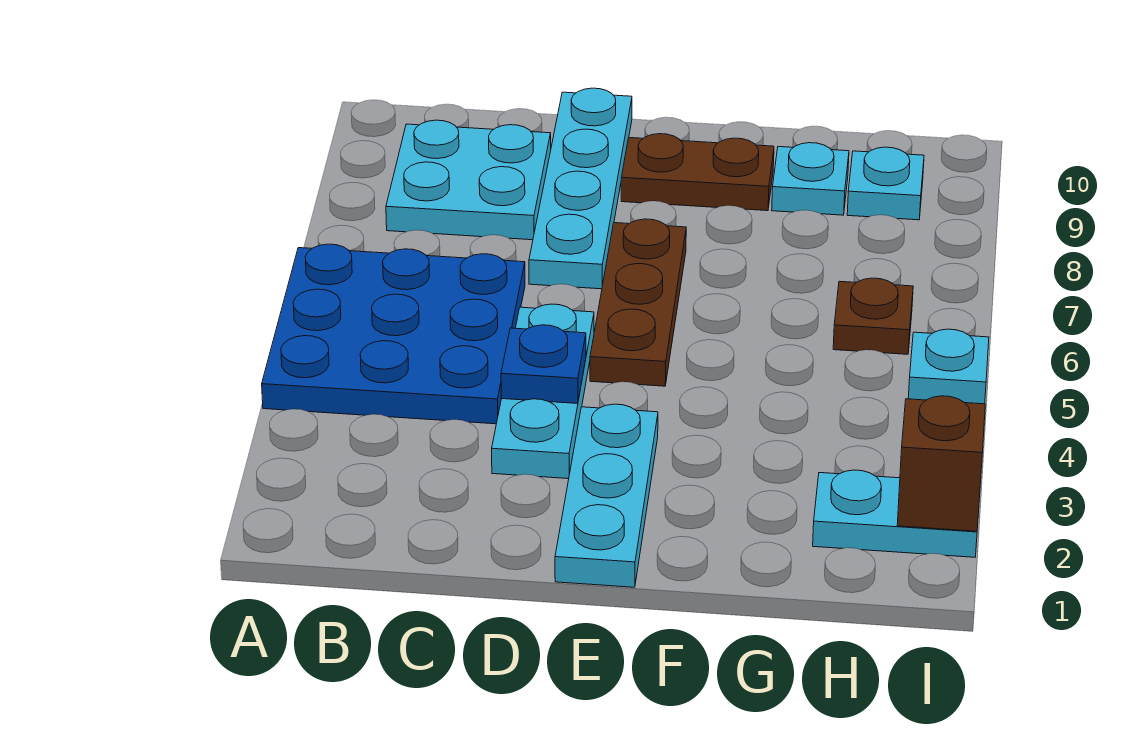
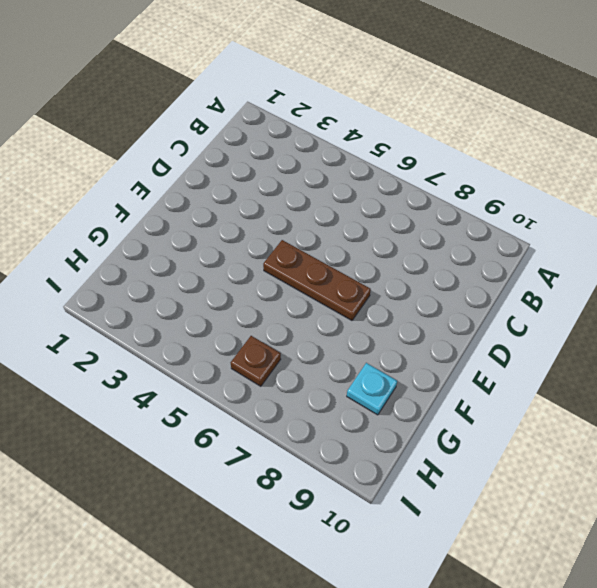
none -> blue 3x3 plate [262,244,525,424]
none -> cyan 2x2 plate [386,120,551,240]
none -> cyan 1x3 plate [492,304,594,479]

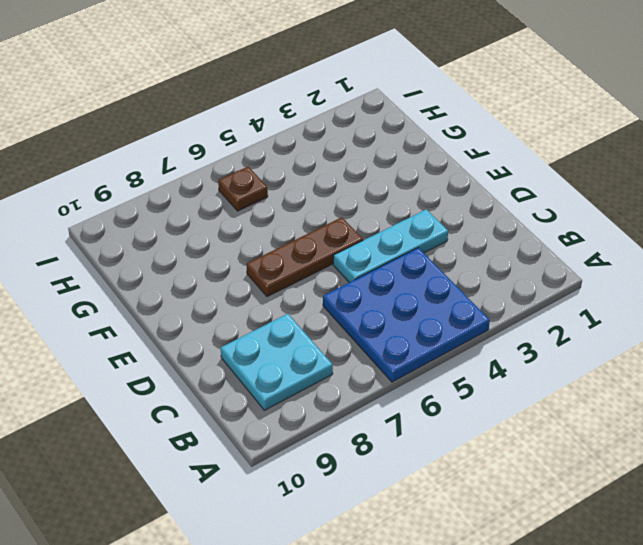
none -> cyan 1x4 plate [529,88,632,289]
none -> cyan 1x3 plate [555,404,658,587]
none -> brown 1x2 plate [621,134,774,211]

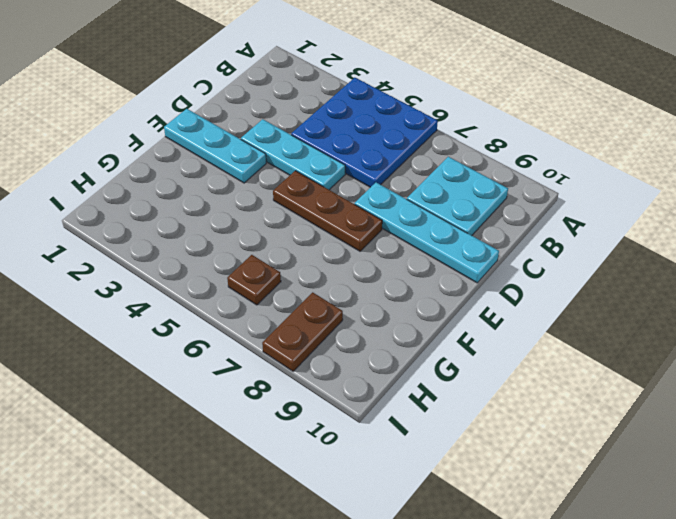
brown 1x2 plate [262,292,343,371] -> brown 1x2 plate moved to [621,134,774,211]
none -> cyan 1x1 plate [772,143,849,215]
none -> cyan 1x2 plate [813,470,977,557]
none -> cyan 1x1 plate [847,147,924,220]

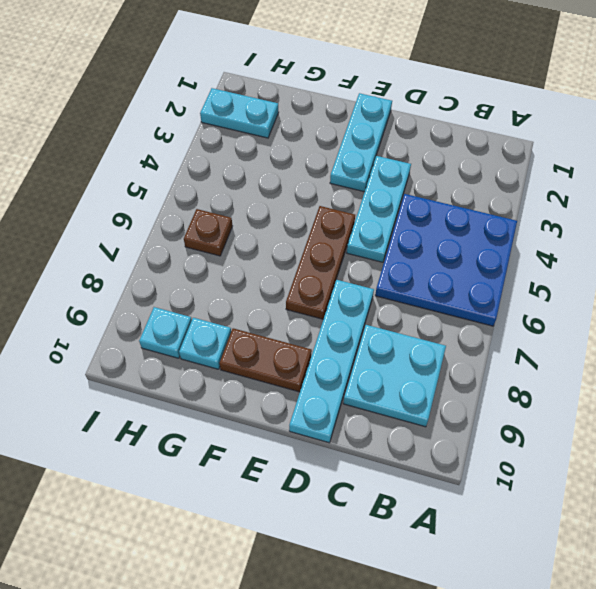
none -> cyan 1x1 plate [908,329,989,404]
none -> blue 1x1 plate [501,325,586,404]
none -> brown 1x1 brick [897,396,985,531]

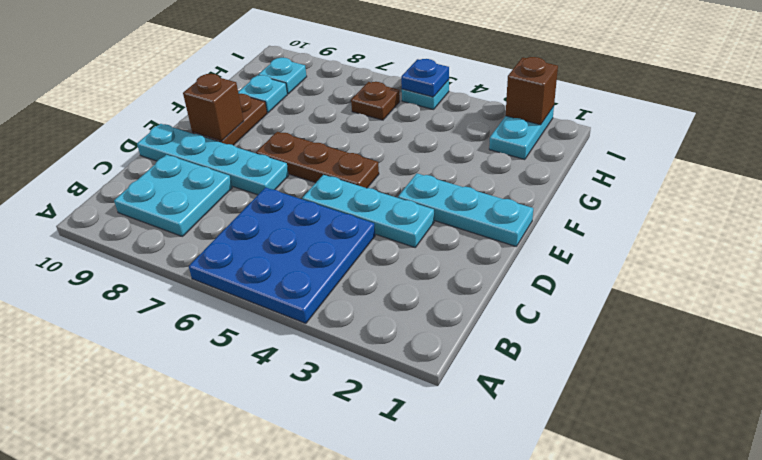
brown 1x1 brick [183,74,243,141] -> none
blue 1x1 plate [401,59,449,97] -> blue 1x1 plate moved to [501,325,586,404]

